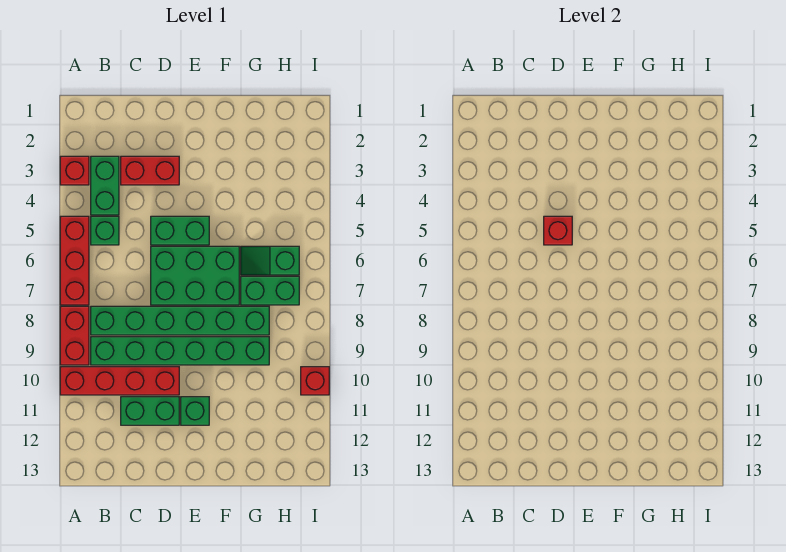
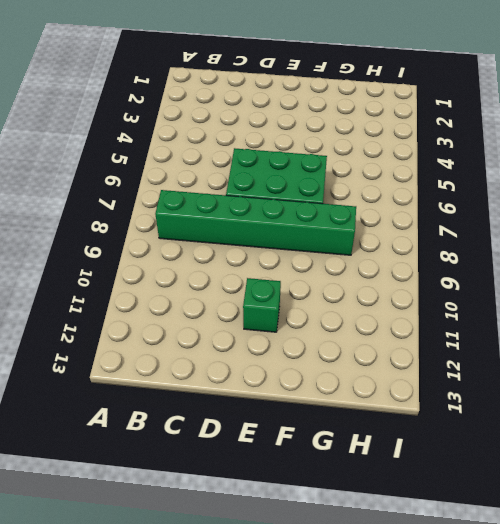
none -> red 1x1 brick [60,156,89,185]
none -> red 1x3 brick [60,216,89,305]
none -> red 1x2 brick [60,306,89,365]

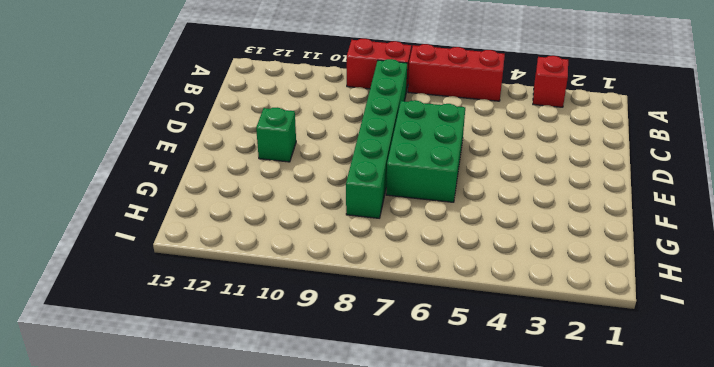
none -> red 1x4 brick [60,367,179,395]
none -> green 1x2 brick [91,156,119,215]
none -> green 1x1 brick [91,216,119,245]

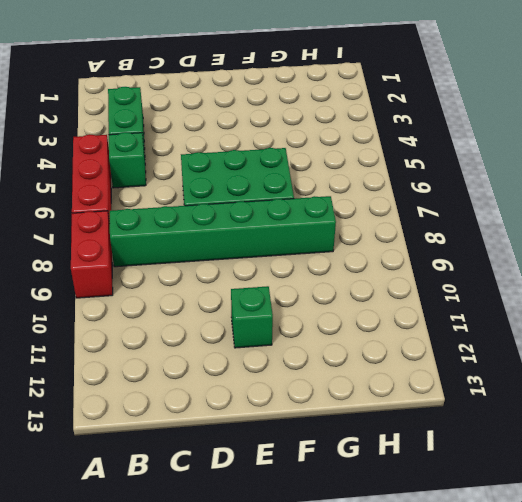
none -> red 1x1 brick [60,156,89,185]
none -> red 1x4 brick [60,367,179,395]
none -> green 1x6 brick [91,337,269,365]

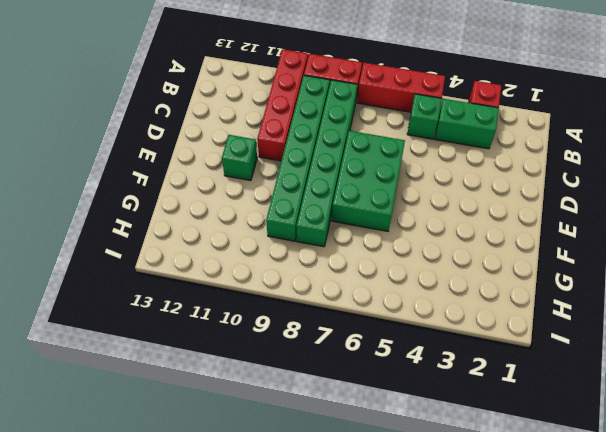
none -> red 1x2 brick [121,156,179,185]
none -> green 1x2 brick [121,397,179,425]
none -> green 1x2 brick [151,216,209,245]

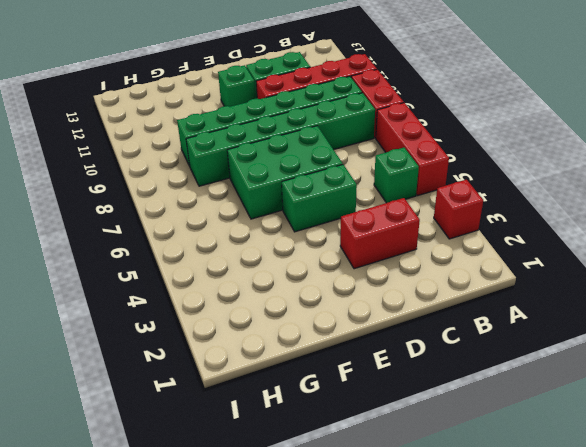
none -> green 1x2 brick [91,156,119,215]
none -> green 1x2 slope [241,246,299,275]
none -> green 1x2 brick [241,276,299,305]

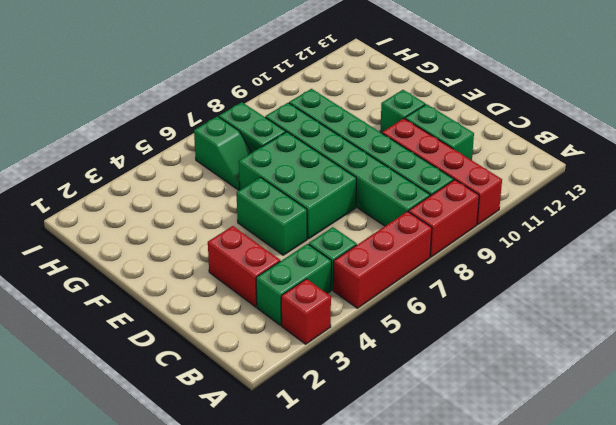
none -> red 1x1 brick [301,367,329,395]
none -> red 1x1 brick [544,216,572,245]

